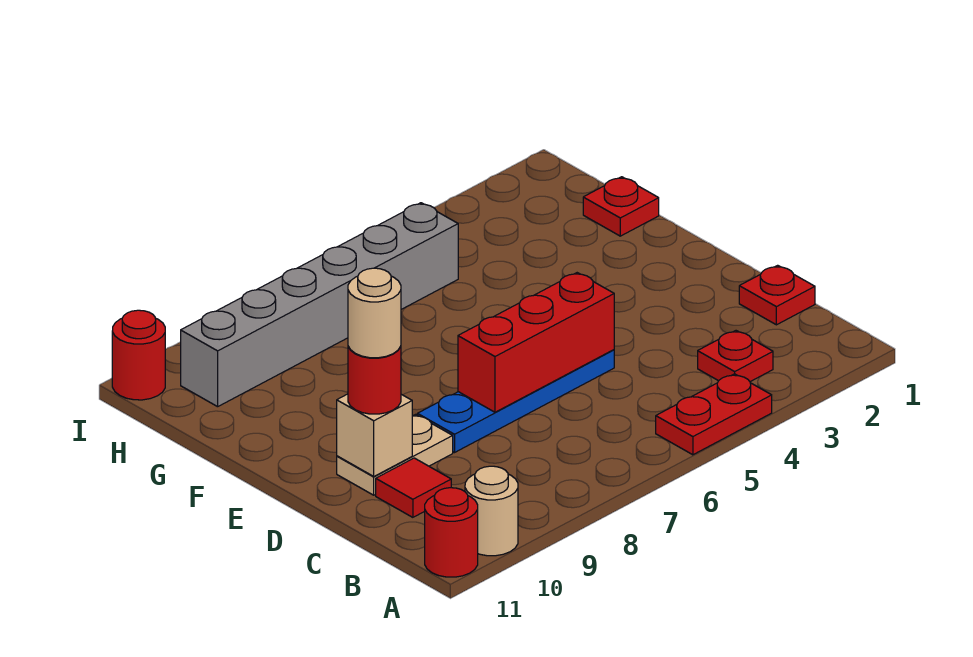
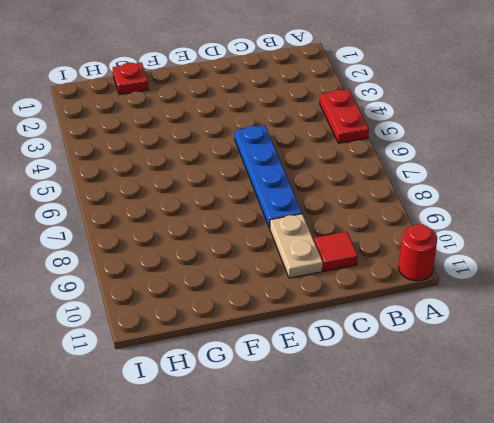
none -> tan 1x1 round brick [465,466,518,556]
none -> red 1x1 plate [698,331,773,382]
none -> red 1x1 plate [739,265,815,325]

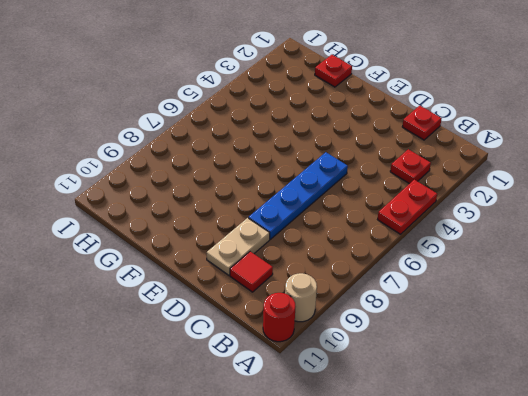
none -> grey 1x6 brick [181,203,458,407]
none -> red 1x1 round brick [112,310,165,400]
none -> red 1x3 brick [458,273,614,412]

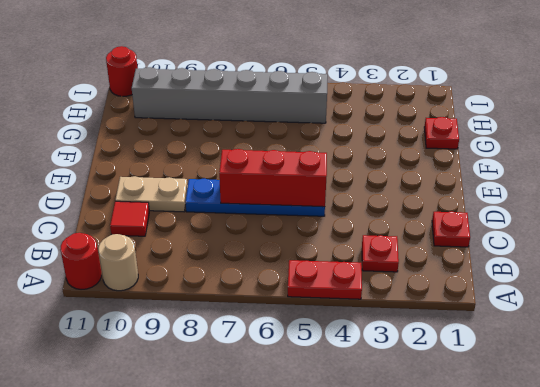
none -> tan 1x1 brick [337,394,412,476]
none -> red 1x1 round brick [348,346,401,414]
none -> tan 1x1 round brick [348,268,401,358]

